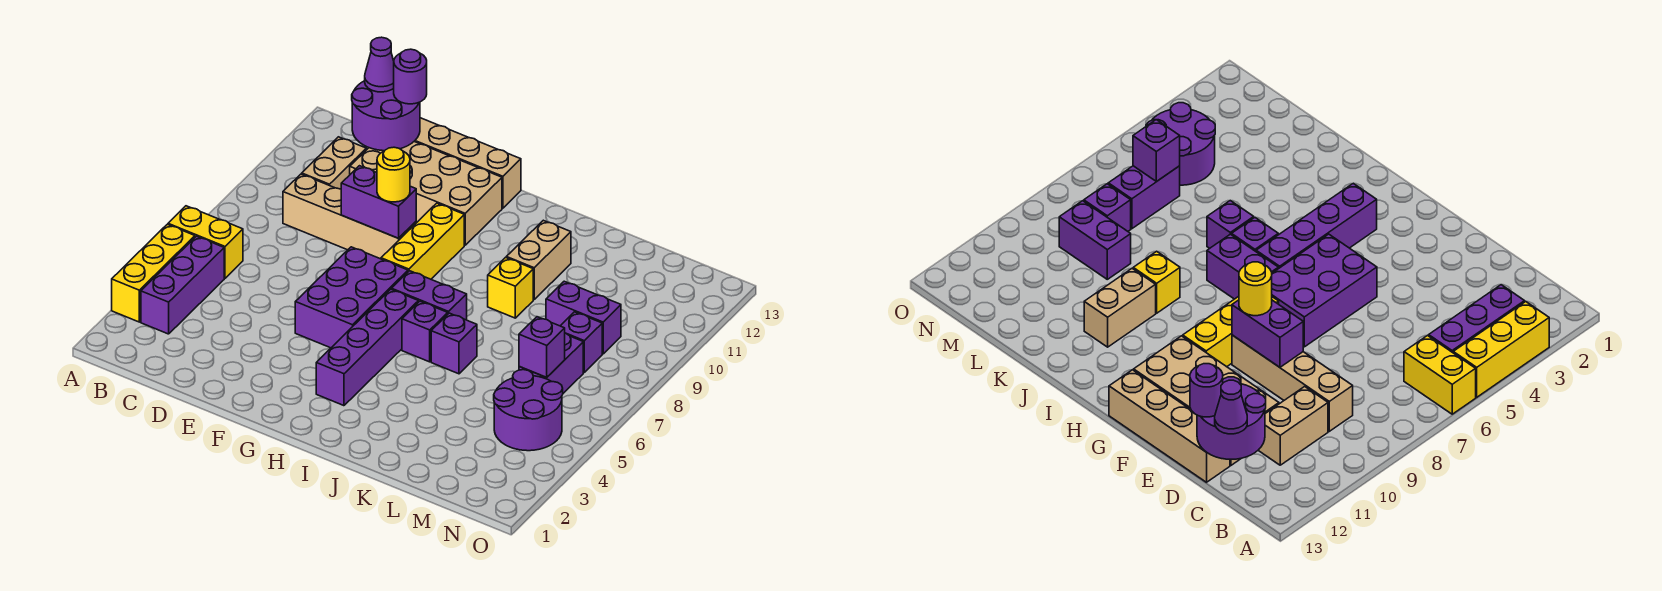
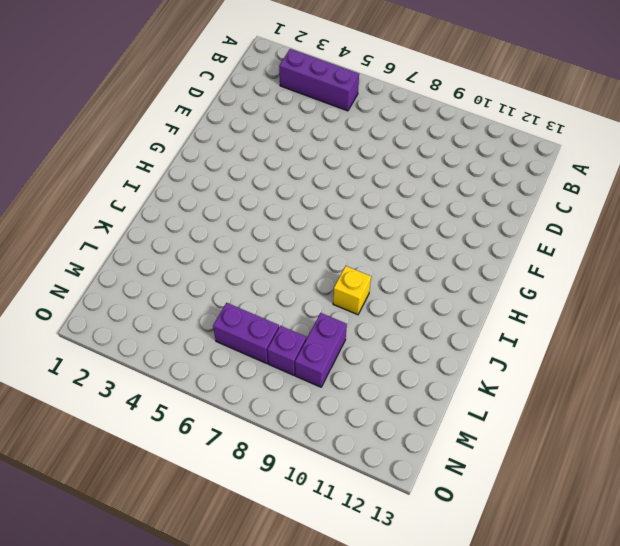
none -> yellow 1x3 brick [112,224,195,322]
none -> yellow 1x2 brick [168,206,243,278]
none -> tan 1x4 brick [283,174,416,259]

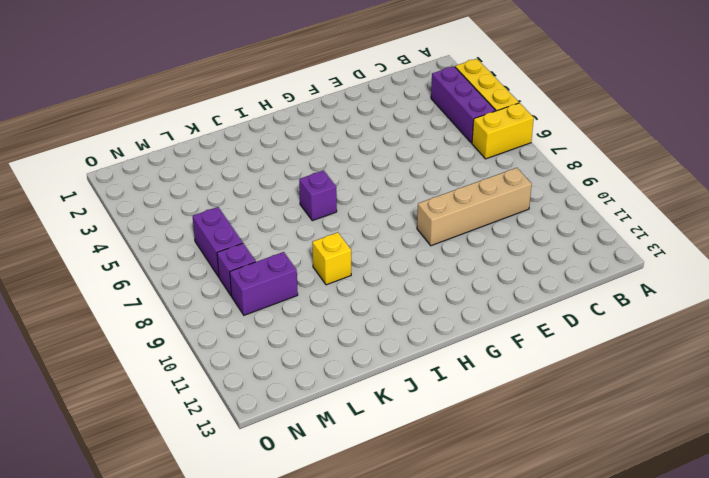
none -> tan 1x2 brick [302,137,366,189]
none -> tan 2x4 brick [350,142,502,245]
none -> tan 1x4 brick [414,118,521,208]

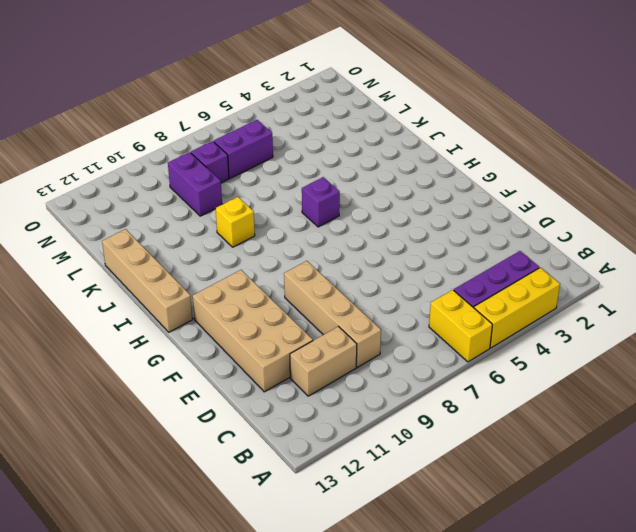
tan 1x4 brick [102,229,193,332] -> tan 1x4 brick moved to [414,118,521,208]
none -> purple 2x3 brick [295,247,408,348]
none -> yellow 1x3 brick [381,203,464,279]
none -> purple 1x4 brick [316,289,418,406]

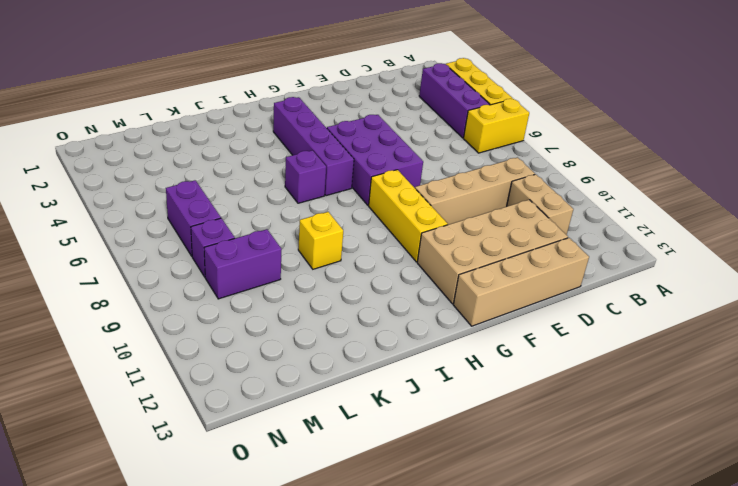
none -> purple 1x2 brick [392,271,467,320]
none -> purple 1x1 brick [431,313,477,374]
none -> tan 1x2 brick [506,220,571,299]

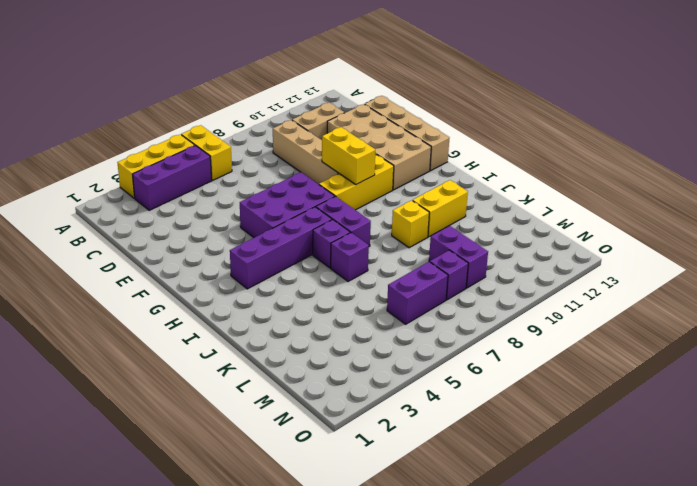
yellow 1x2 brick [322,127,376,184] -> purple 1x2 brick [341,166,416,238]
yellow 1x2 brick [413,180,468,237] -> tan 1x2 brick [506,220,571,299]
none -> purple 2x2 round brick [494,370,563,451]
none -> purple 2x2 round brick [352,81,420,151]
none -> purple 1x1 brick [519,317,565,377]

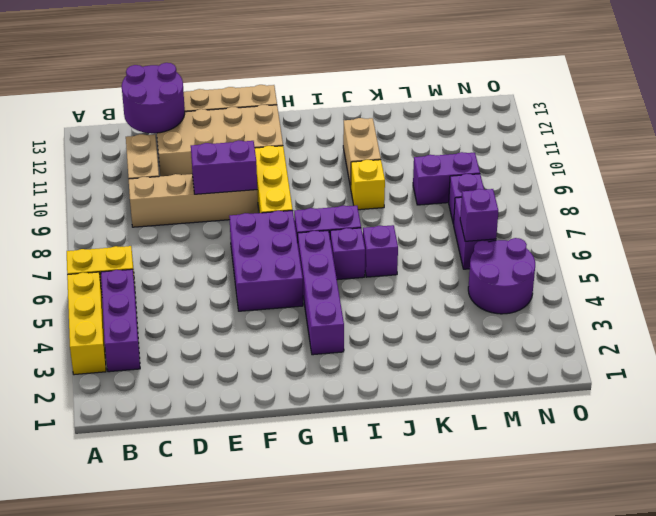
none -> purple 1x1 cone [365,37,394,92]
none -> purple 1x1 round brick [394,49,427,104]
none -> yellow 1x1 round brick [377,147,410,202]

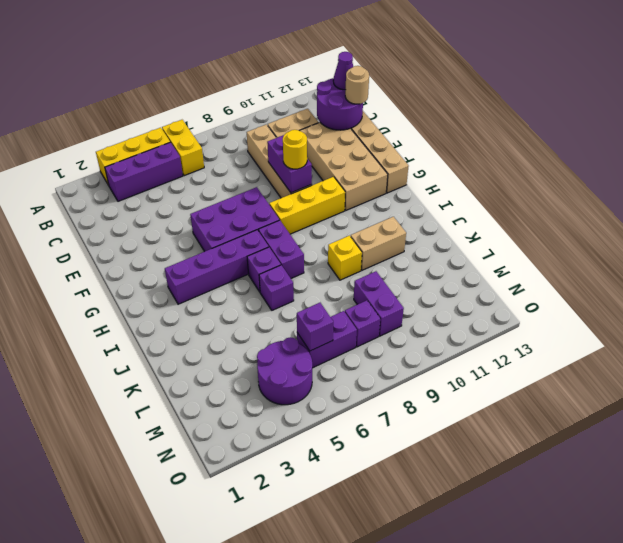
tan 1x1 round brick [345,66,369,104] -> purple 1x1 round brick [394,49,427,104]

